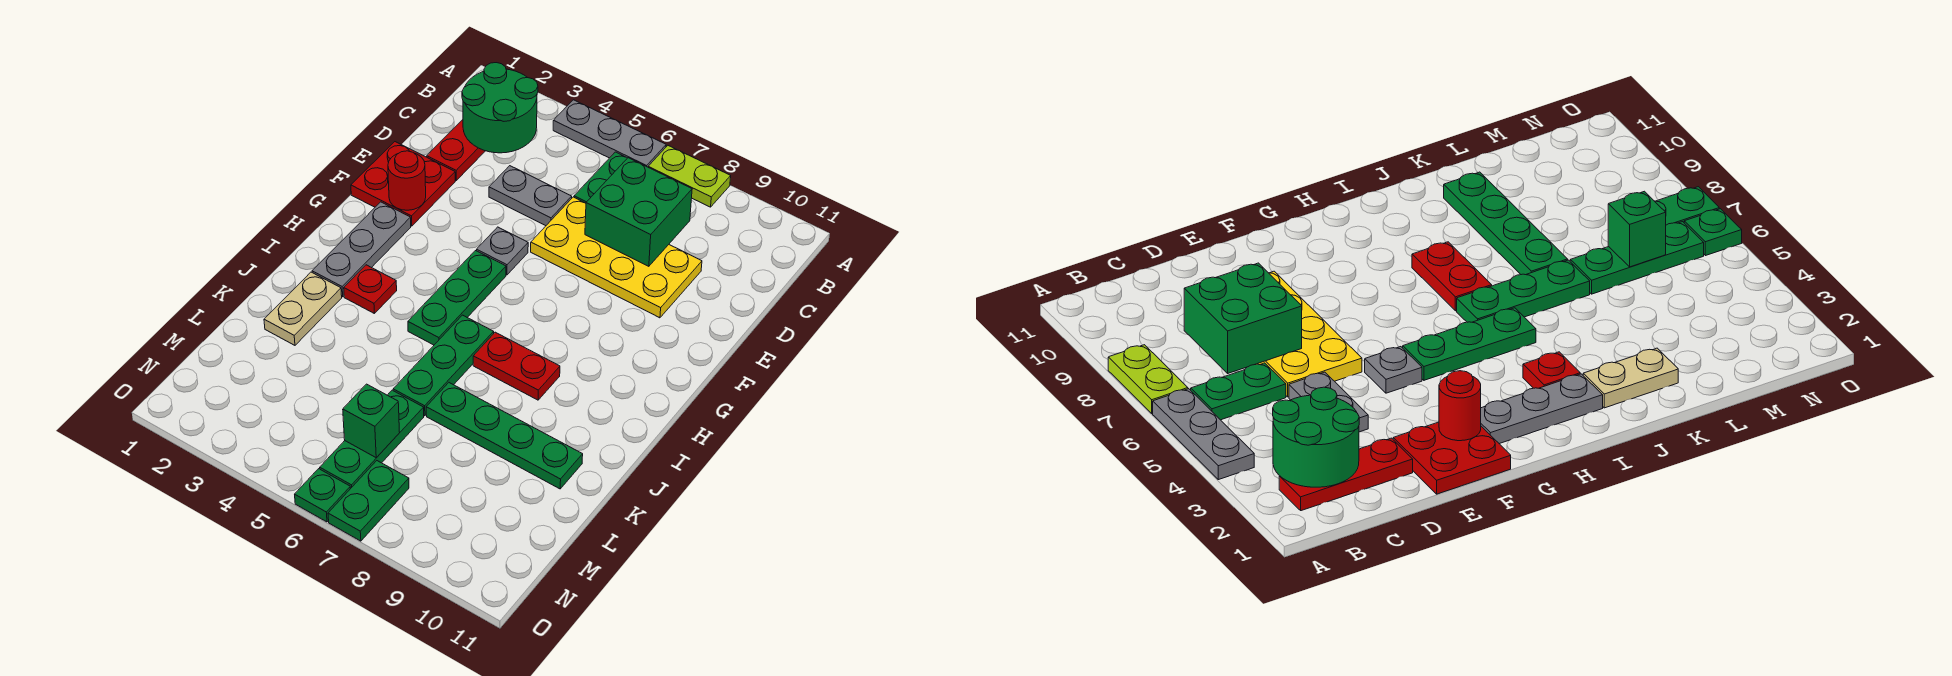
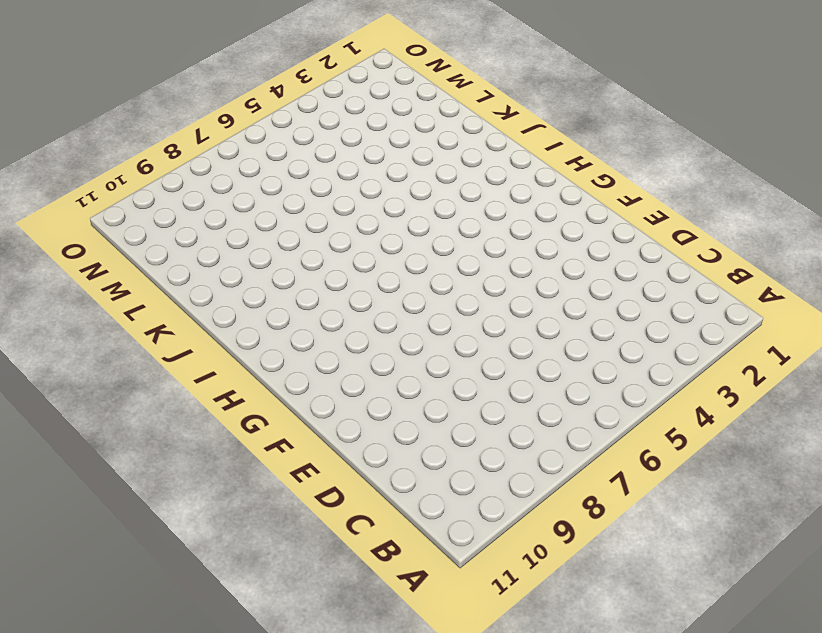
none -> grey 1x3 plate [553,100,666,167]
none -> lime 1x2 plate [648,146,731,207]
none -> red 1x3 plate [427,120,485,180]

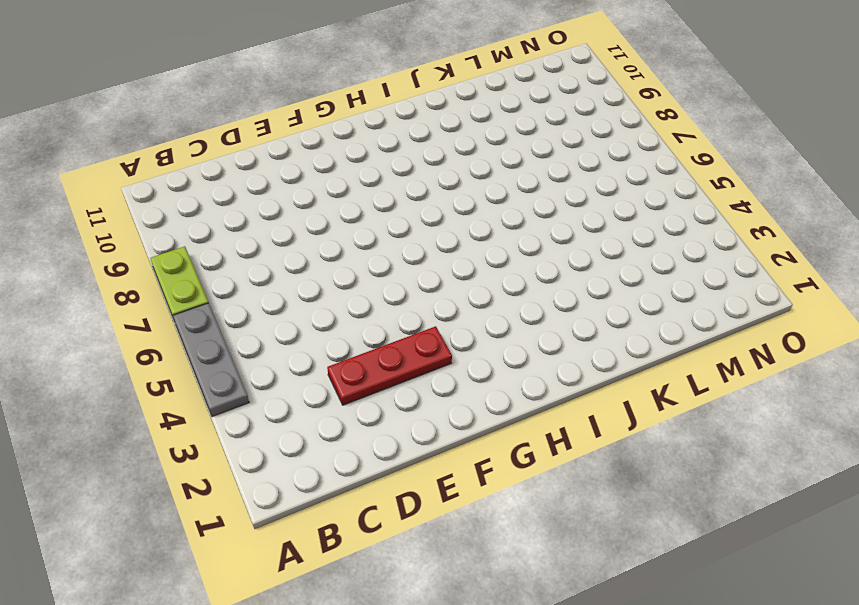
red 1x3 plate [327,326,452,405] -> red 1x3 plate moved to [427,120,485,180]
none -> green 1x2 plate [574,152,627,203]
none -> grey 1x2 plate [489,166,572,226]
none -> yellow 2x4 plate [531,197,702,318]

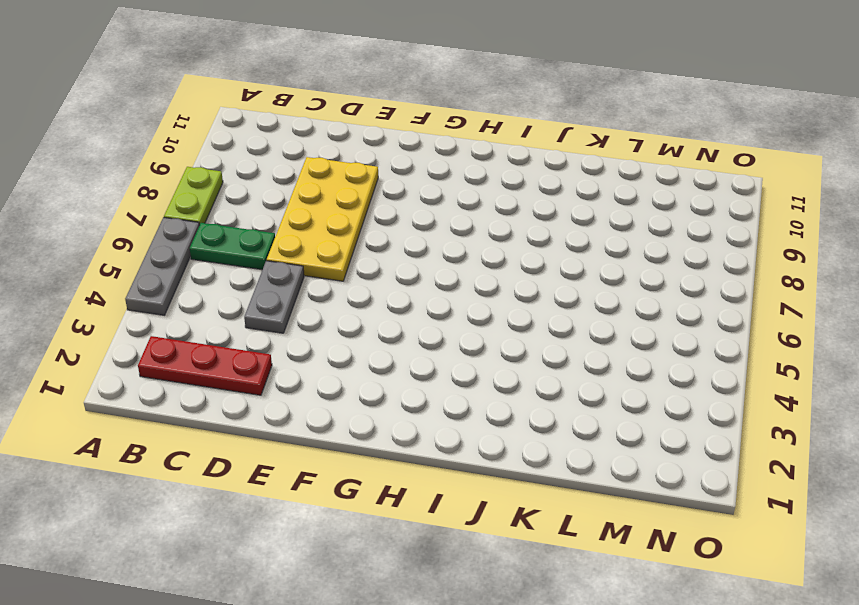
none -> red 2x2 plate [351,142,455,226]
none -> grey 1x1 plate [477,227,528,275]
none -> grey 1x3 plate [312,202,411,297]

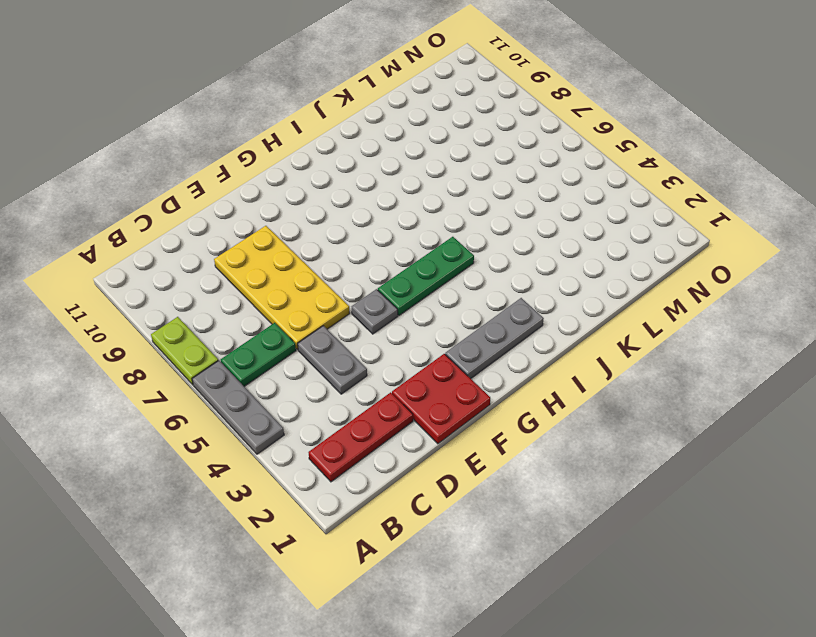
none -> red 1x1 plate [344,265,397,314]
none -> green 1x3 plate [393,315,494,416]
none -> red 1x2 plate [473,332,560,400]

